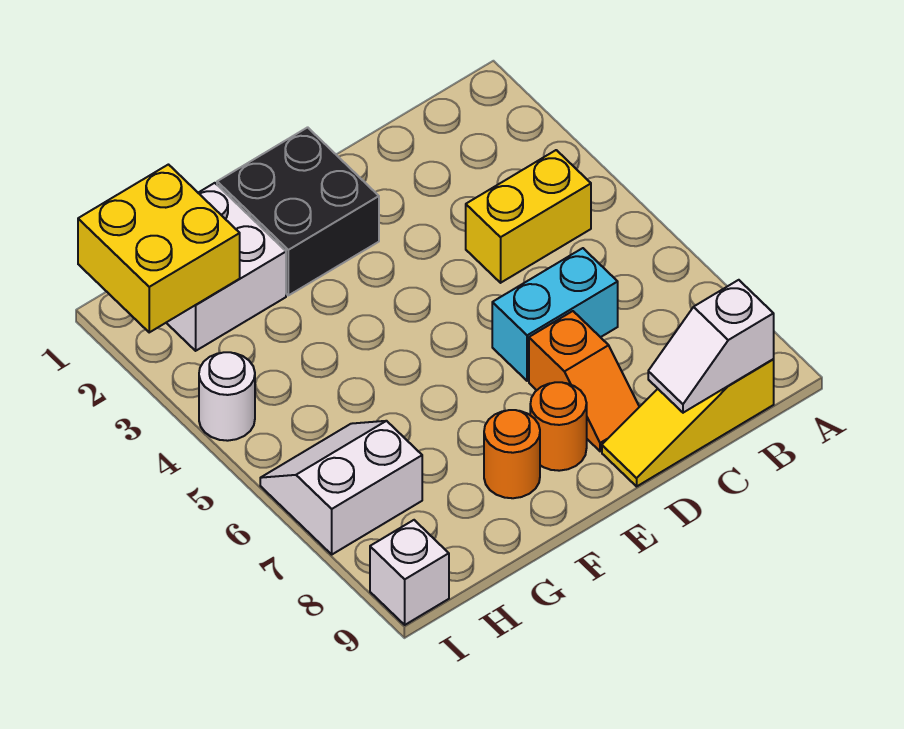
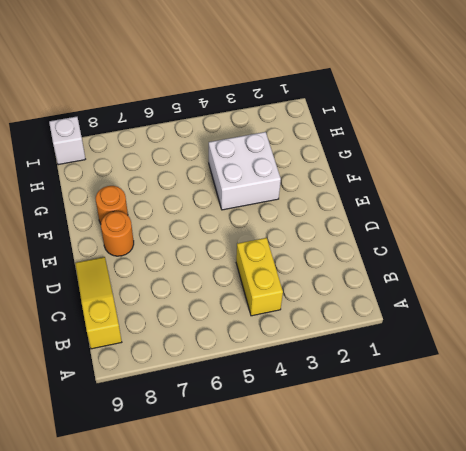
white 2x2 brick [209,132,281,210] -> white 2x2 brick moved to [166,183,286,351]
none -> cyan 1x2 brick [492,248,618,381]
none -> orange 1x2 slope [529,311,639,451]
none -> black 2x2 brick [217,127,379,295]

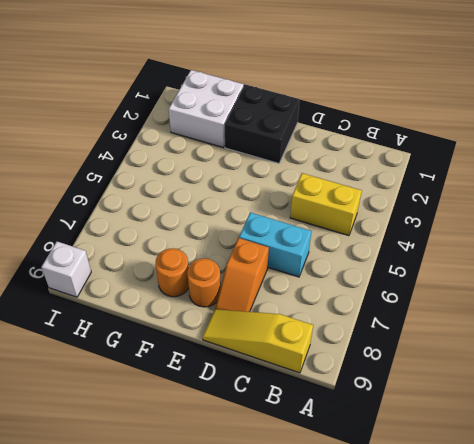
none -> white 2x2 slope [260,421,422,554]
none -> white 1x1 round brick [199,352,255,441]
none -> white 1x2 slope [648,280,774,413]

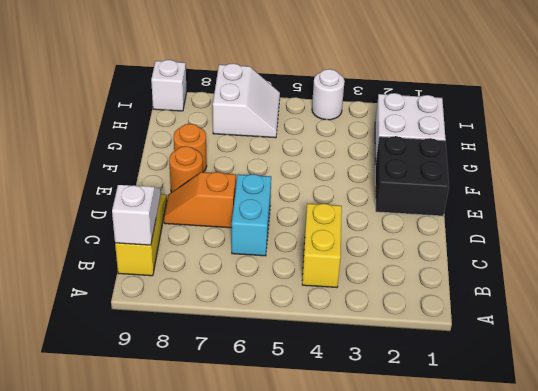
none -> yellow 2x2 brick [78,165,240,332]

